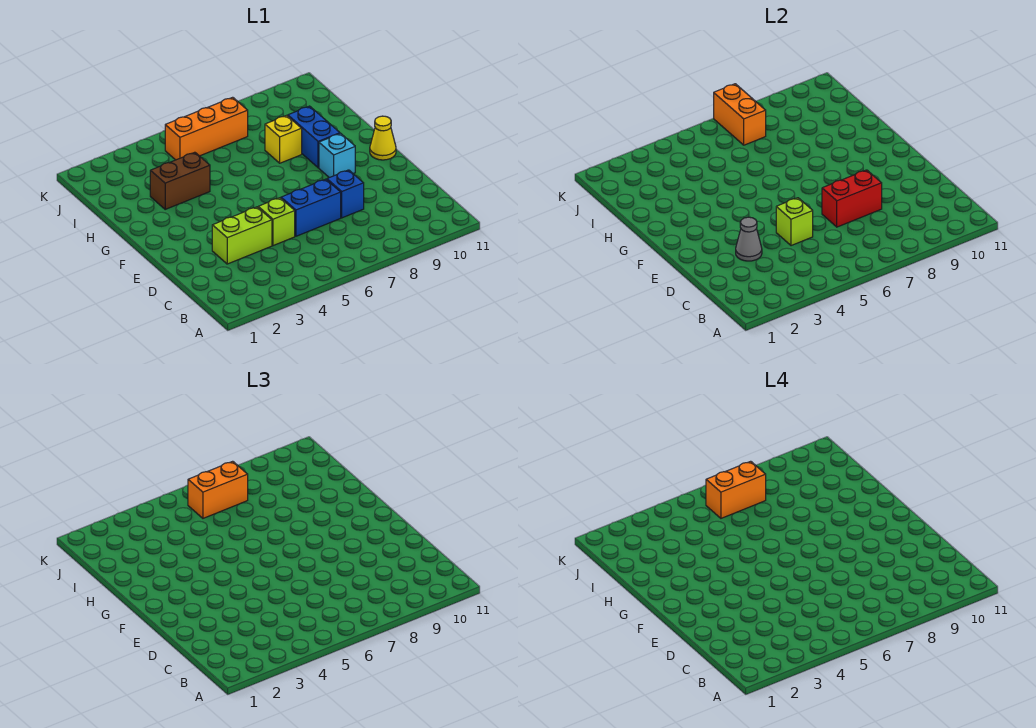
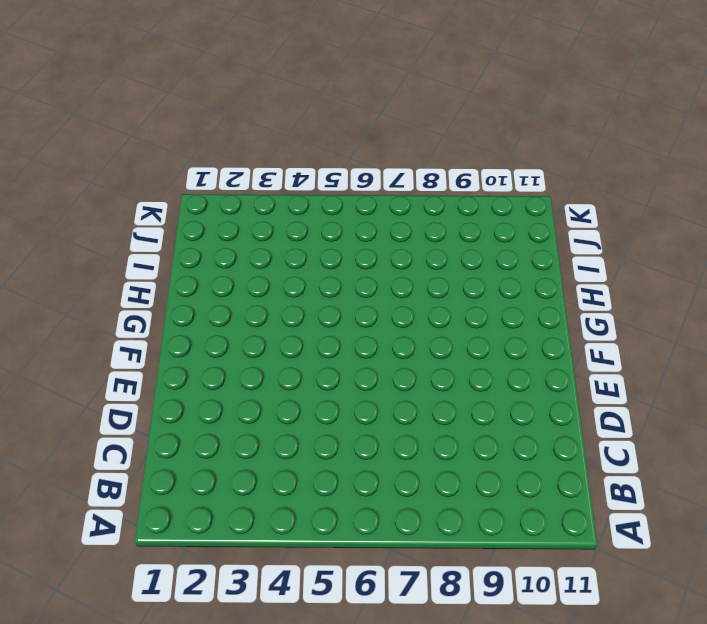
none -> lime 1x2 brick [212,207,272,264]
none -> lime 1x1 brick [258,198,295,246]
none -> blue 1x2 brick [281,179,341,236]

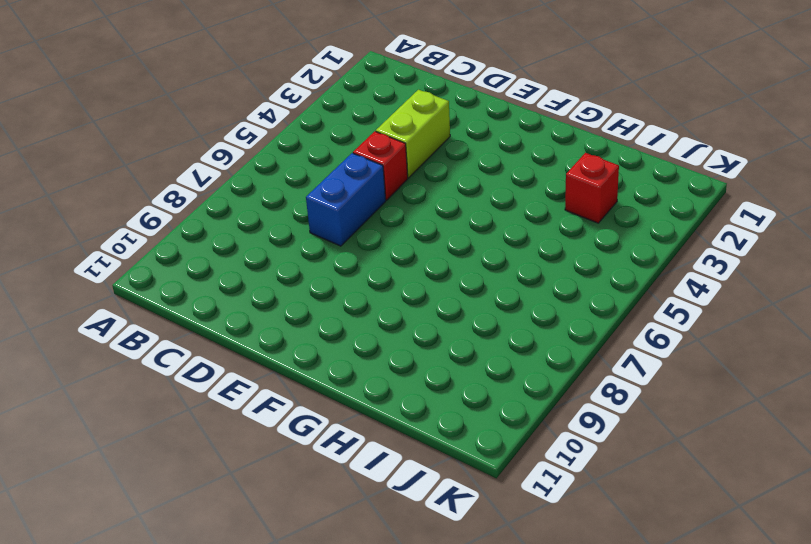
red 1x1 brick [353,131,408,200] -> lime 1x1 brick [258,198,295,246]
red 1x1 brick [565,153,619,223] -> none
none -> blue 1x1 brick [327,170,364,218]
none -> cyan 1x1 brick [319,133,355,178]
none -> yellow 1x1 cone [370,116,396,160]

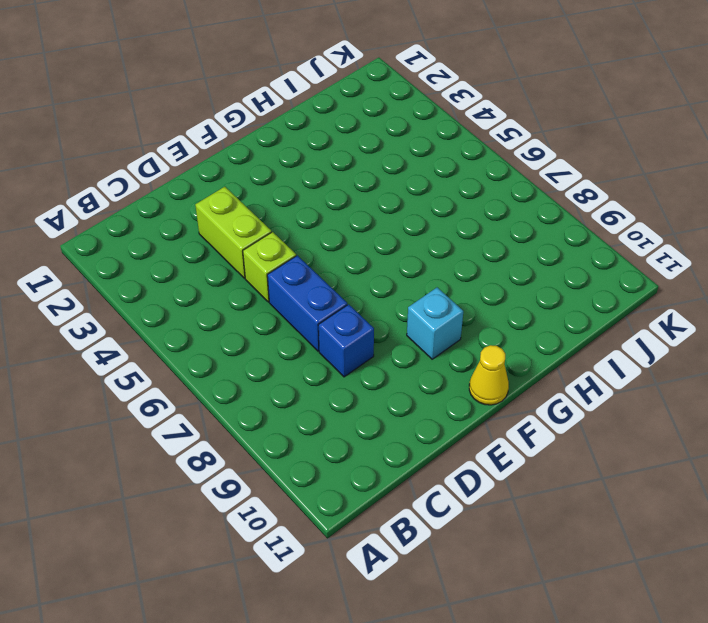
none -> blue 1x2 brick [288,106,340,168]
none -> brown 1x2 brick [150,152,210,209]
none -> yellow 1x1 brick [265,115,302,163]

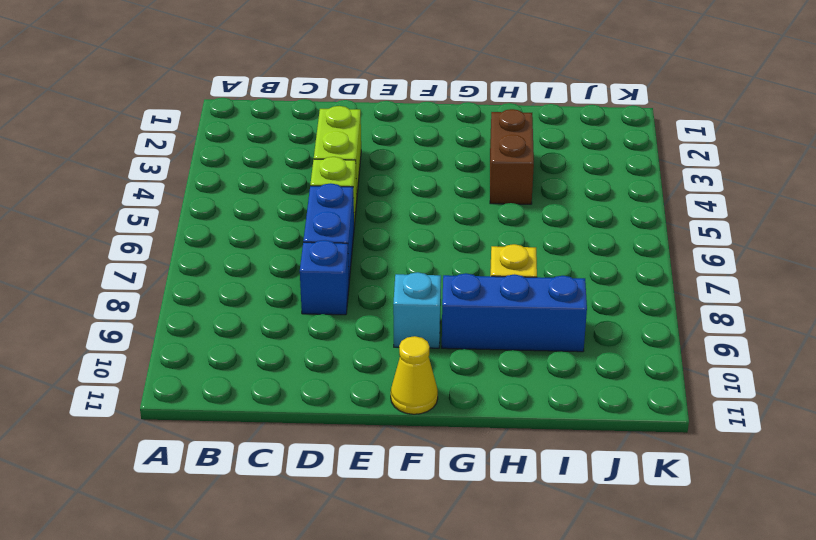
blue 1x3 brick [442,273,587,352] -> blue 1x2 brick [288,106,340,168]
none -> orange 1x3 brick [165,97,248,160]
none -> grey 1x1 cone [736,217,762,261]
none -> lime 1x1 brick [776,198,813,246]

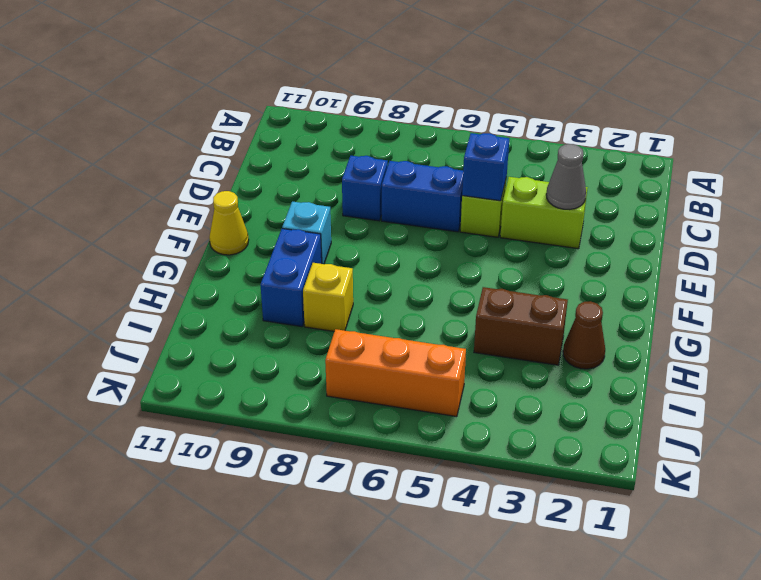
blue 1x1 brick [462,133,509,201] -> lime 1x1 brick [776,198,813,246]
brown 1x1 cone [563,301,605,369] -> none
none -> red 1x2 brick [822,170,882,227]
none -> orange 1x2 brick [714,84,766,145]
none -> orange 1x2 brick [188,461,248,518]

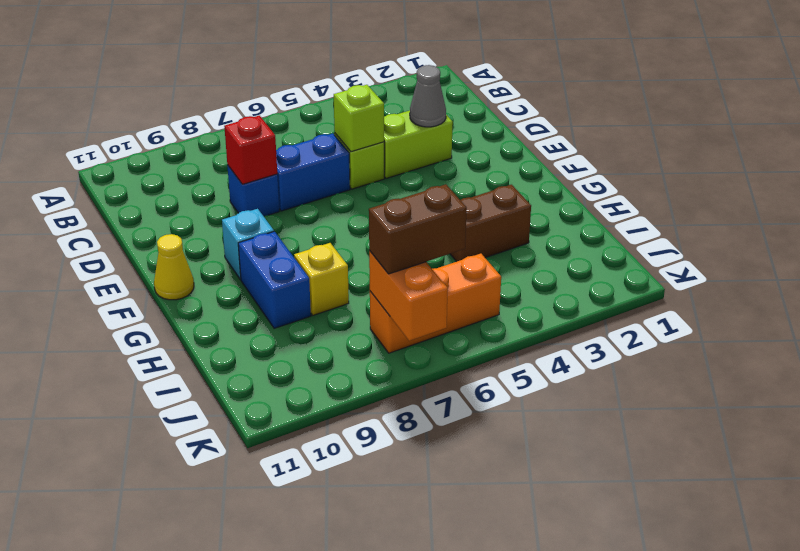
red 1x1 brick [224,116,277,184] -> red 1x2 brick [822,170,882,227]
brown 1x2 brick [369,184,467,274] -> orange 1x2 brick [188,461,248,518]
none -> orange 1x2 brick [706,461,766,518]

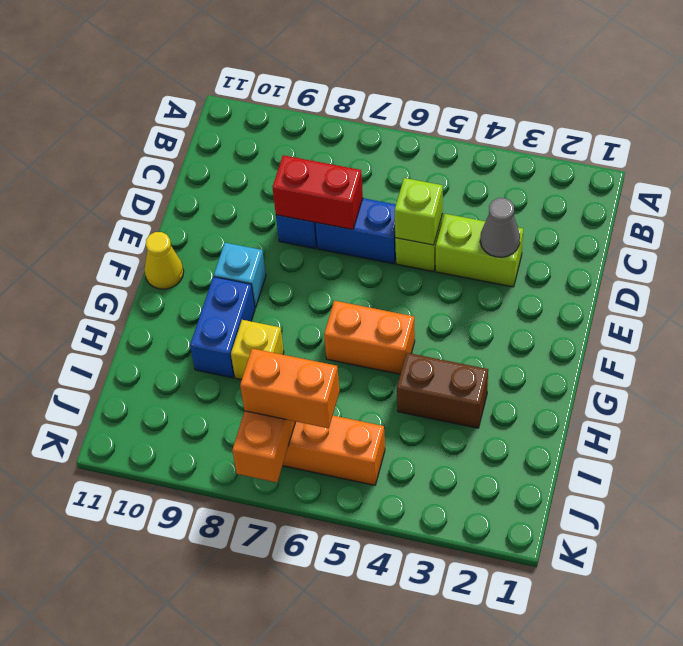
orange 1x2 brick [324,301,415,374] -> orange 1x2 brick moved to [706,461,766,518]

